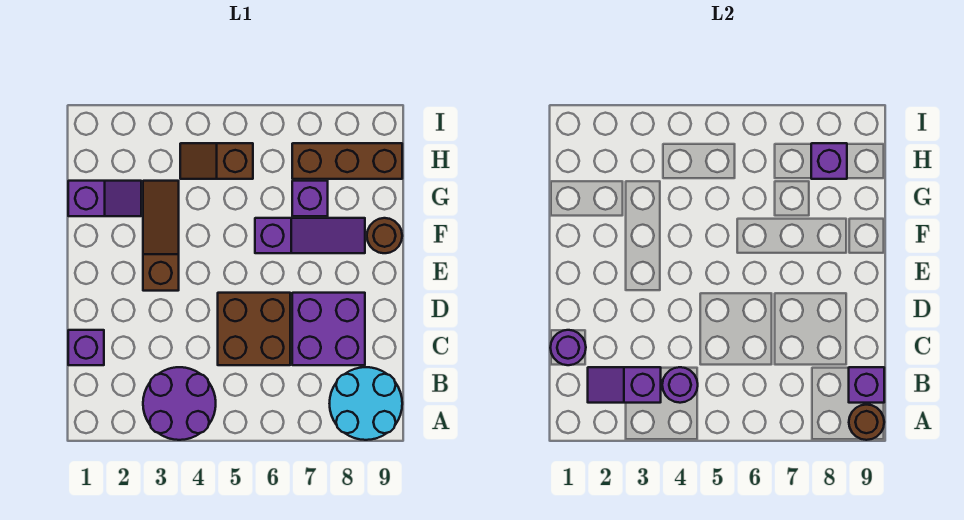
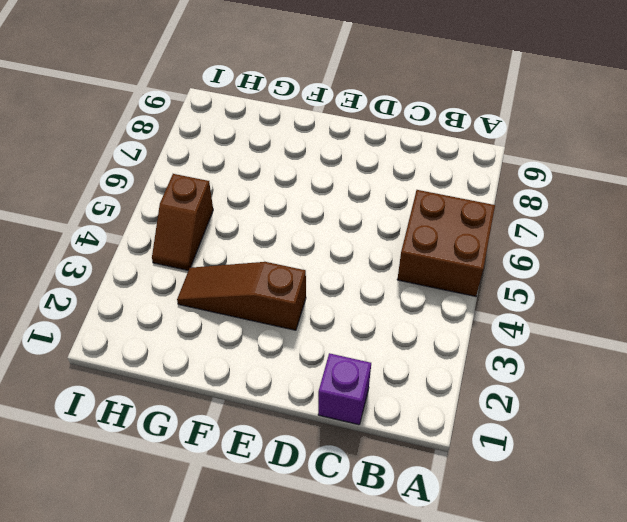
brown 2x2 brick [397,190,495,296] -> brown 2x2 brick moved to [218,293,290,365]
none -> purple 2x2 round brick [143,367,216,440]
none -> cyan 2x2 round brick [330,367,402,440]
none -> purple 2x2 brick [292,293,365,365]

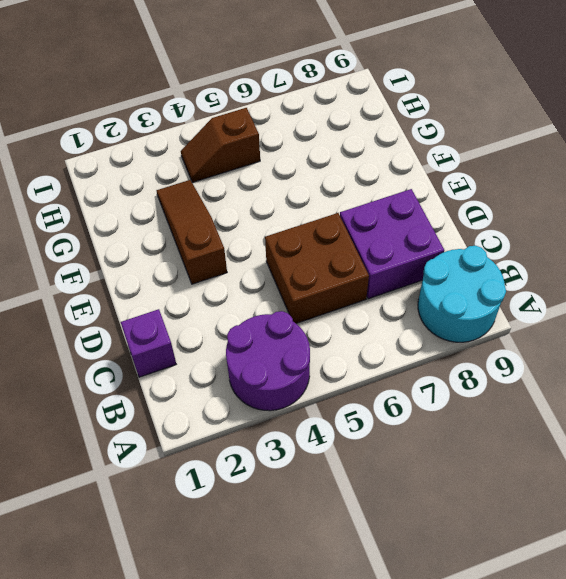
none -> purple 1x3 slope [255,218,365,253]
none -> brown 1x1 round brick [367,218,402,253]
none -> purple 1x2 slope [68,181,141,216]

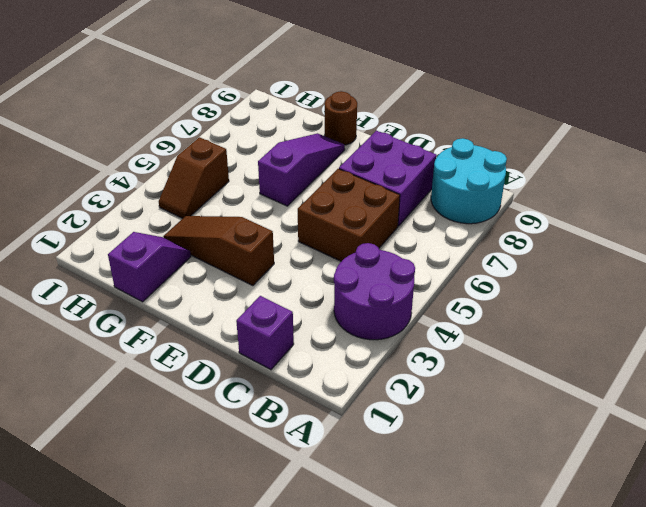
none -> purple 1x1 brick [292,181,328,216]
none -> brown 1x3 brick [292,143,402,179]
none -> brown 1x1 round brick [849,405,884,440]

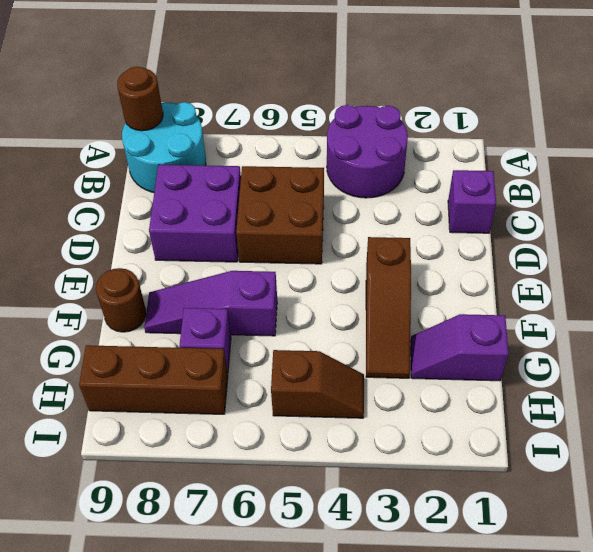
none -> purple 1x2 slope [588,367,661,403]
none -> purple 1x1 round brick [662,367,698,403]
none -> purple 1x1 brick [849,367,884,403]

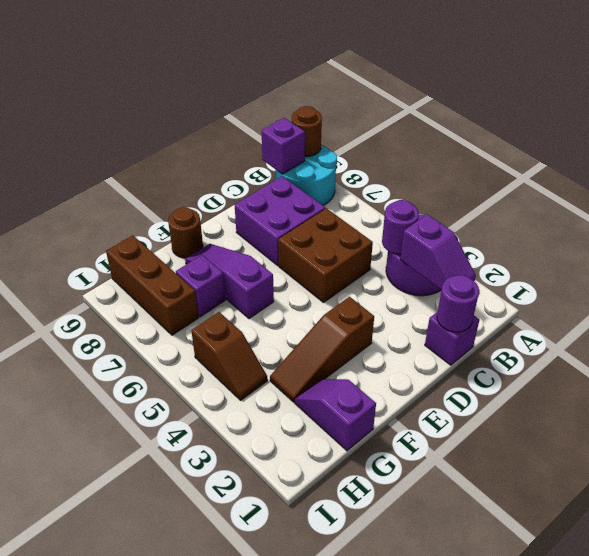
none -> purple 1x1 brick [811,143,847,179]

